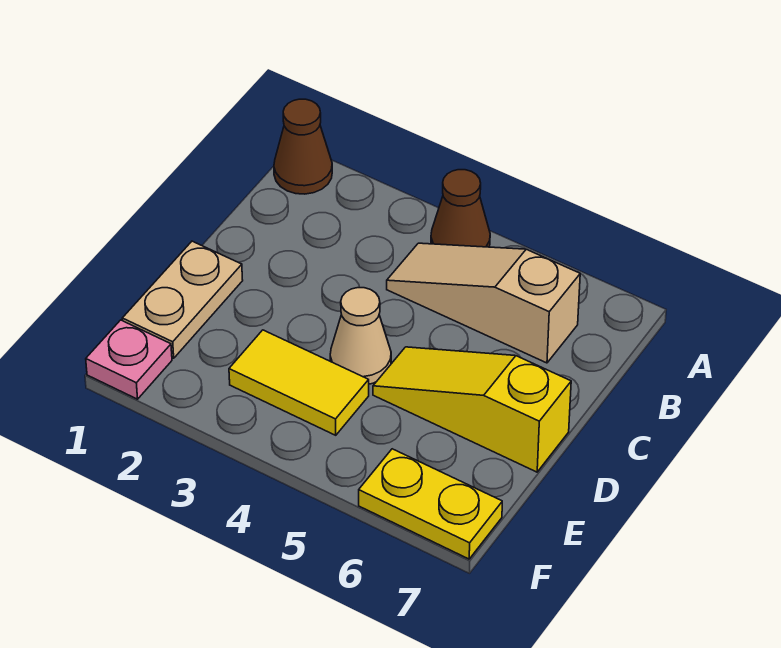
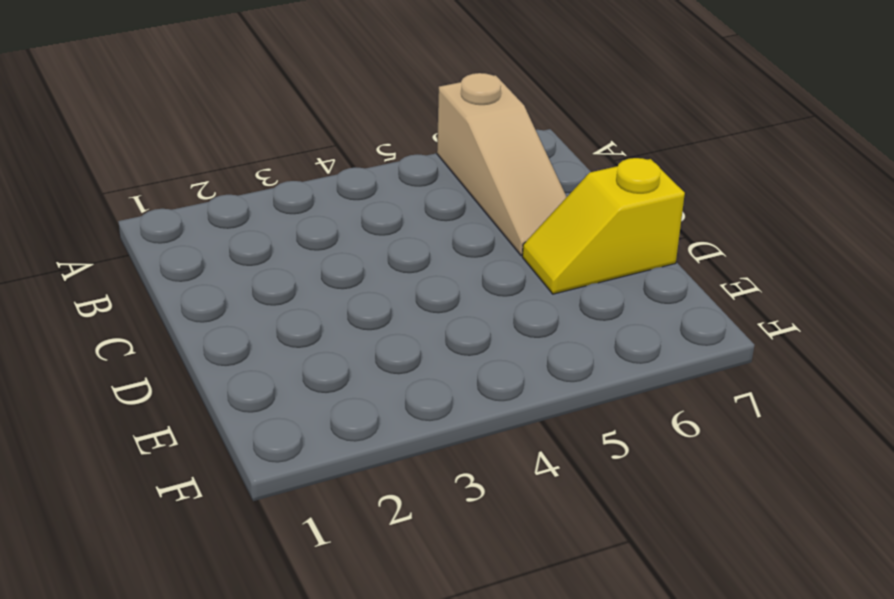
tan 1x3 slope [437,73,566,255] -> tan 1x3 slope turned to [387,243,580,363]
yellow 1x2 slope [522,158,685,294] -> yellow 1x3 slope [373,347,571,472]
none -> brown 1x1 cone [274,99,332,194]
none -> brown 1x1 cone [431,170,490,247]

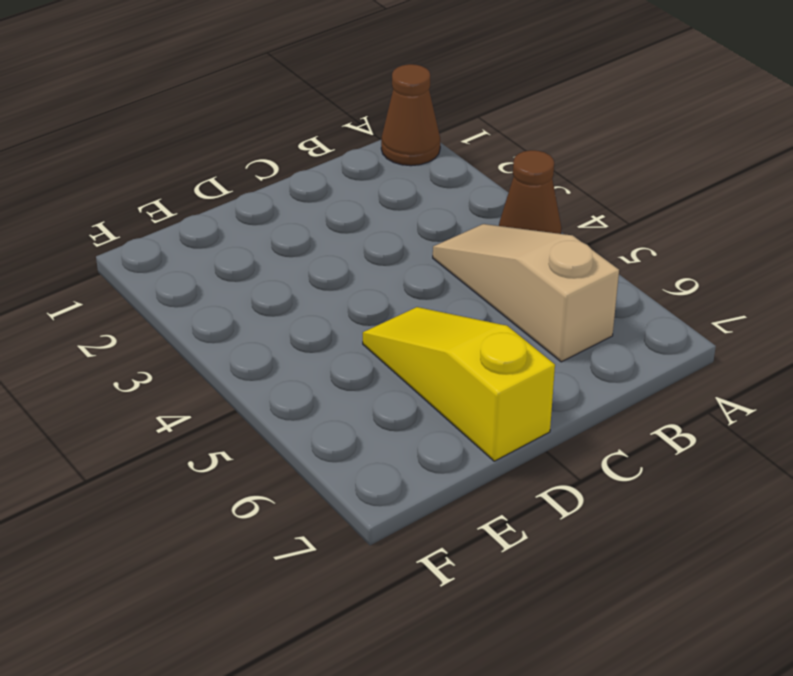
none -> tan 1x2 plate [122,241,243,358]
none -> tan 1x1 cone [330,288,391,384]

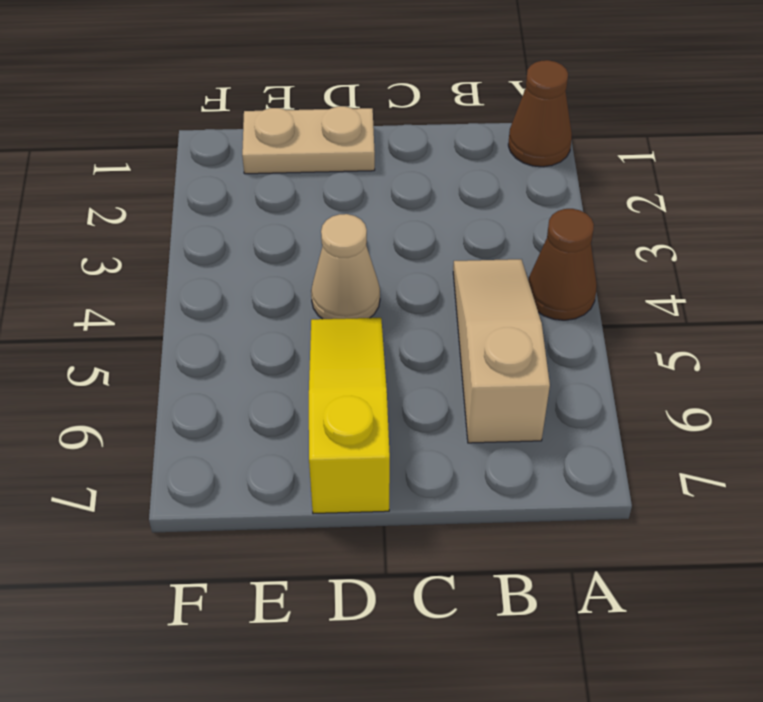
none -> yellow 1x2 tile [229,330,369,435]
none -> pink 1x1 plate [86,320,172,399]

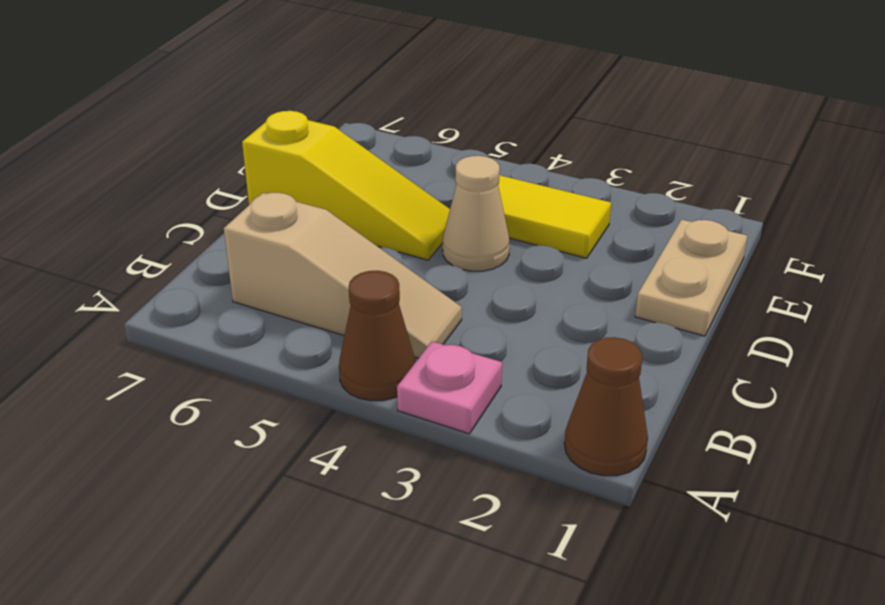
pink 1x1 plate [397,341,502,434] -> pink 1x1 plate moved to [86,320,172,399]
none -> yellow 1x2 plate [359,449,502,559]

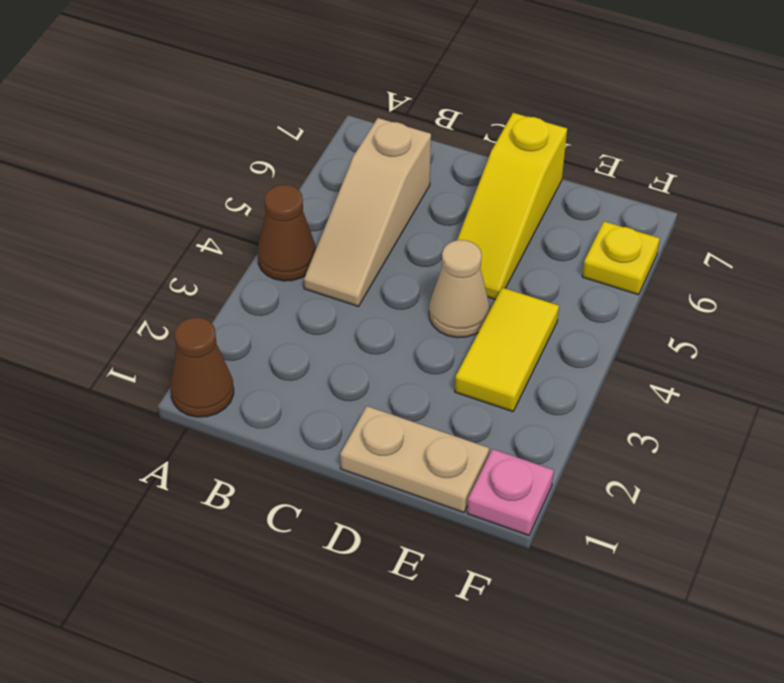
yellow 1x1 plate [582,221,660,295] -> yellow 1x2 plate [359,449,502,559]

